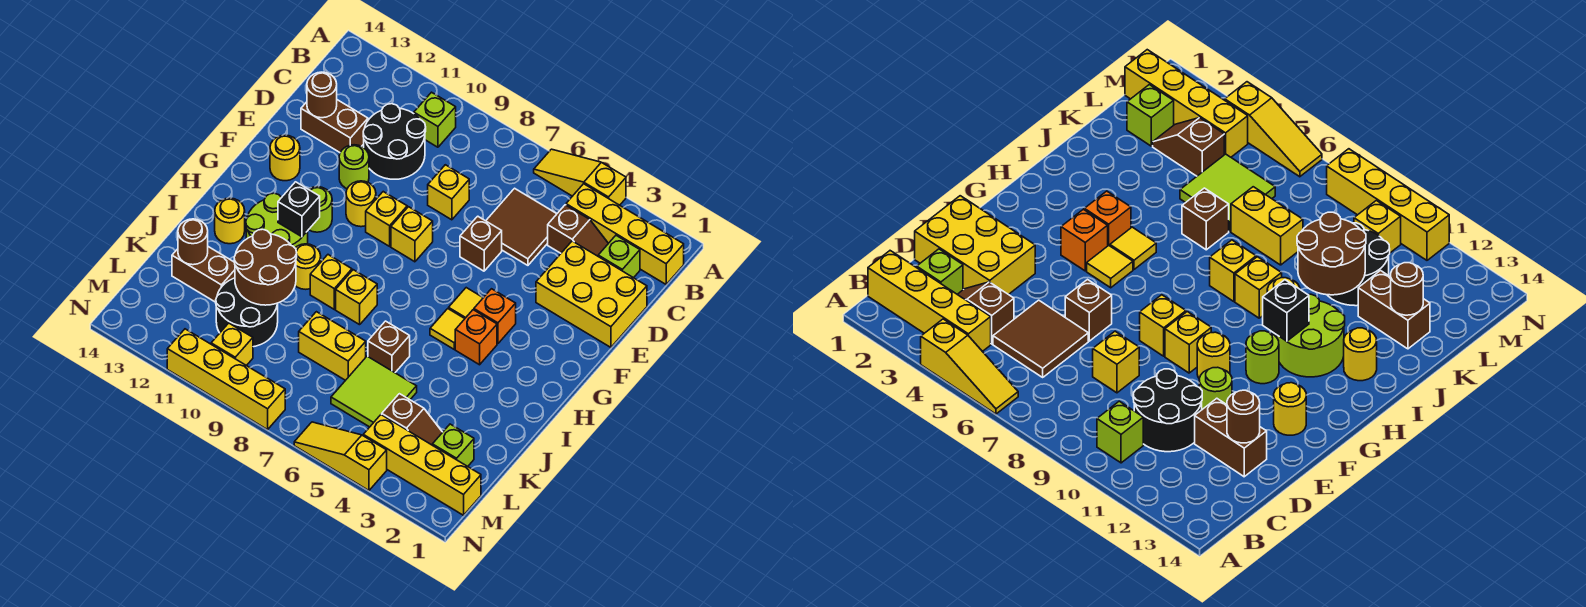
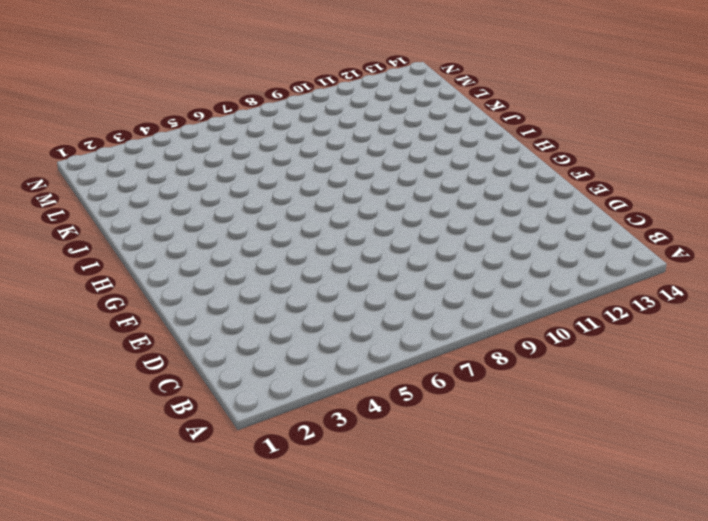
none -> yellow 1x3 slope [534,149,626,205]
none -> yellow 1x4 brick [566,184,684,284]
none -> lime 1x1 brick [414,92,456,147]
none -> lime 1x1 brick [598,235,640,278]

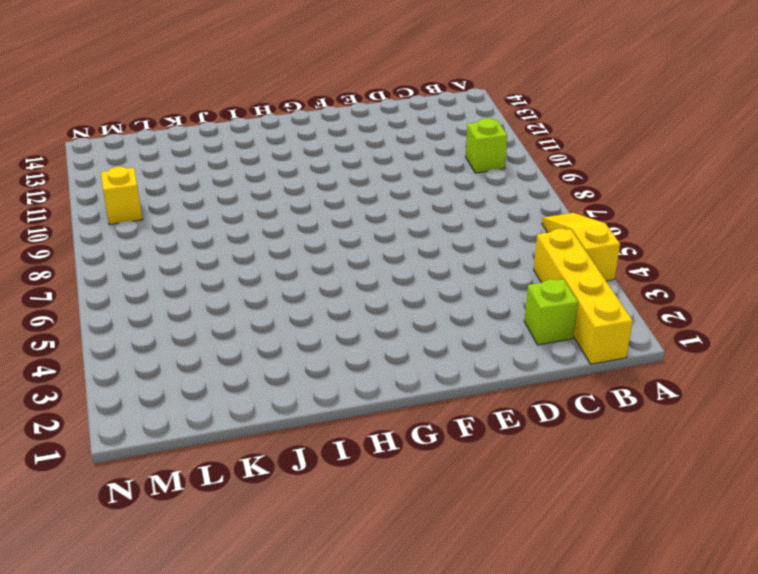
none -> brown 1x2 slope [548,205,608,256]
none -> brown 2x2 tile [486,188,556,265]
none -> black 2x2 round brick [363,104,426,179]
none -> yellow 2x3 brick [536,241,647,347]

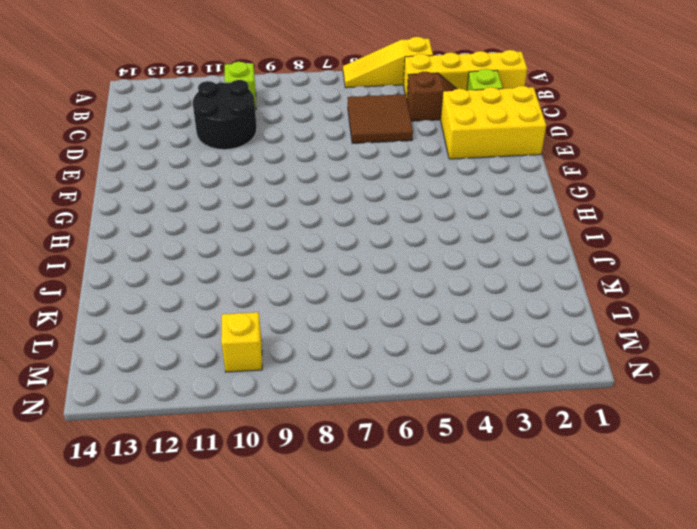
none -> yellow 1x1 brick [428,165,469,220]
none -> brown 1x2 brick [301,100,368,152]
none -> brown 1x1 brick [460,216,502,271]
none -> lime 1x1 round brick [339,145,369,188]

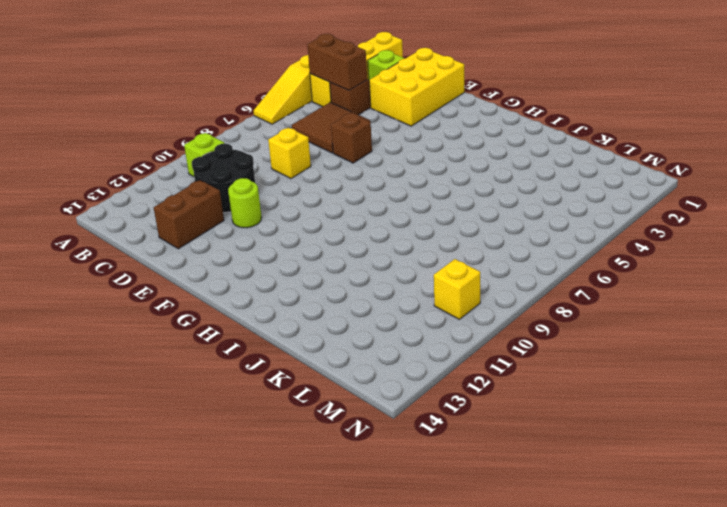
brown 1x2 brick [307,34,367,90] -> brown 1x2 brick turned to [172,247,235,302]
none -> yellow 1x1 brick [391,207,433,262]
none -> yellow 1x1 brick [366,192,407,246]
none -> yellow 1x1 round brick [346,181,376,227]
none -> yellow 1x1 round brick [270,135,300,181]

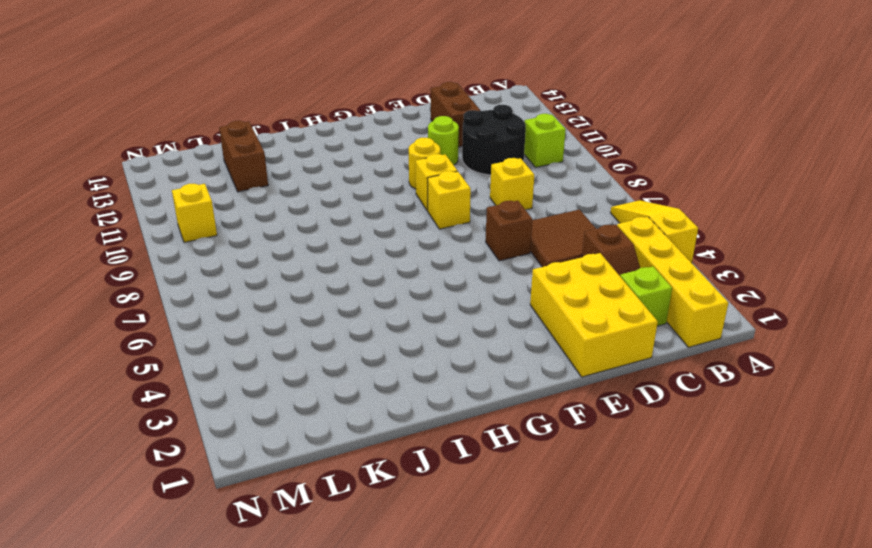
none -> yellow 1x1 round brick [270,135,300,181]
none -> orange 1x1 brick [474,289,516,344]
none -> yellow 1x1 tile [449,288,483,318]
none -> lime 1x1 round brick [309,187,332,232]

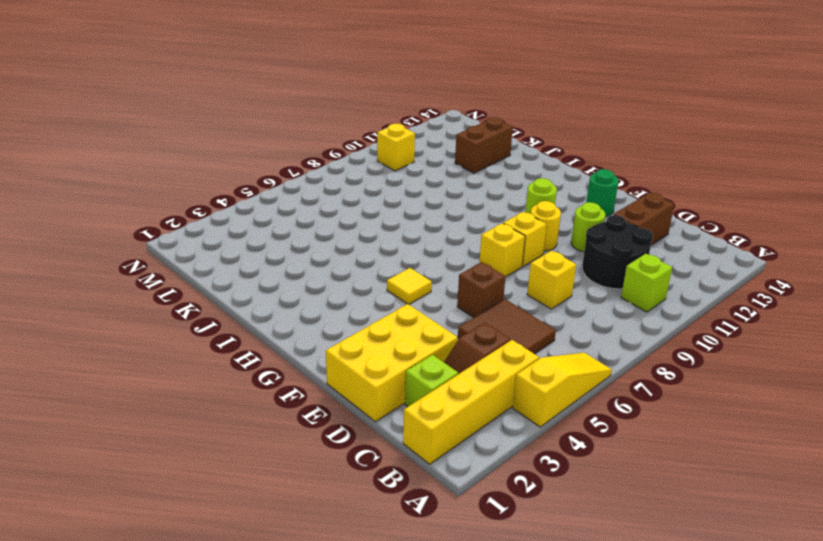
green 1x1 round brick [586,169,618,217] -> yellow 1x1 round brick [270,135,300,181]
none -> orange 1x1 brick [474,289,516,344]
none -> orange 1x1 brick [455,310,497,365]
none -> yellow 1x1 tile [430,309,465,349]
none -> lime 2x2 round brick [246,193,308,248]

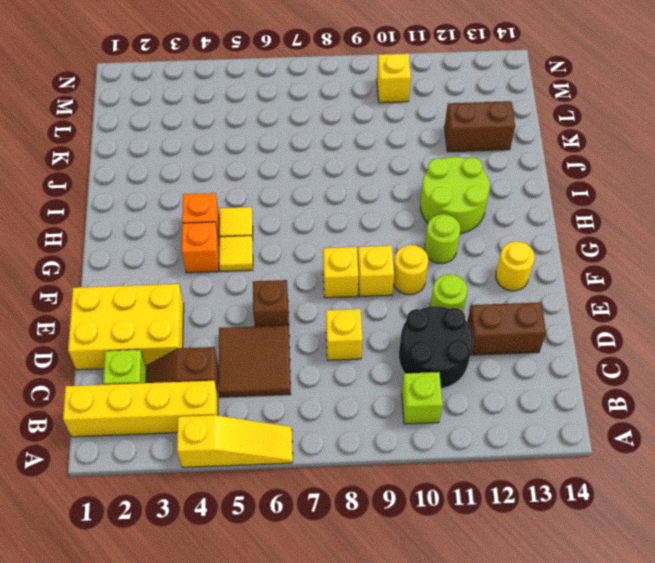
none -> yellow 1x1 brick [336,270,377,325]
none -> yellow 1x1 brick [310,255,352,309]
none -> yellow 1x1 round brick [295,244,321,289]
none -> yellow 1x1 round brick [215,198,245,244]

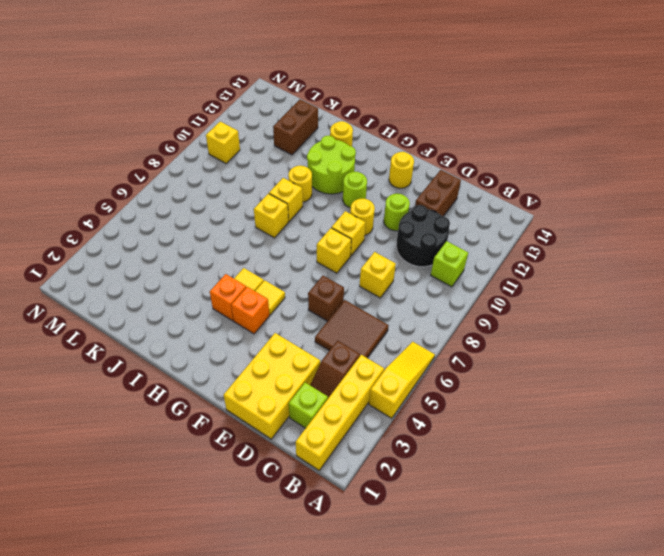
none -> brown 1x1 brick [368,321,410,373]
none -> lime 2x2 tile [331,356,417,427]
none -> yellow 1x2 brick [299,312,366,380]
none -> black 2x2 round brick [216,278,278,347]

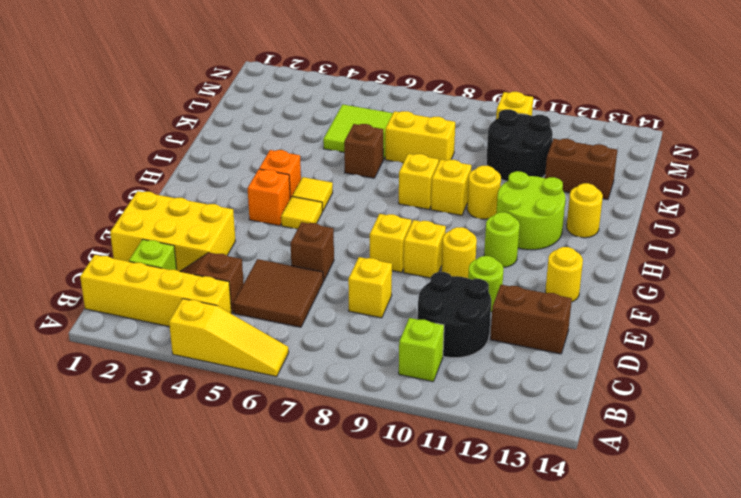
none -> lime 1x1 brick [432,424,474,466]
none -> brown 1x2 slope [382,394,442,445]
none -> yellow 1x4 brick [363,415,481,515]
none -> yellow 1x3 slope [294,422,387,490]

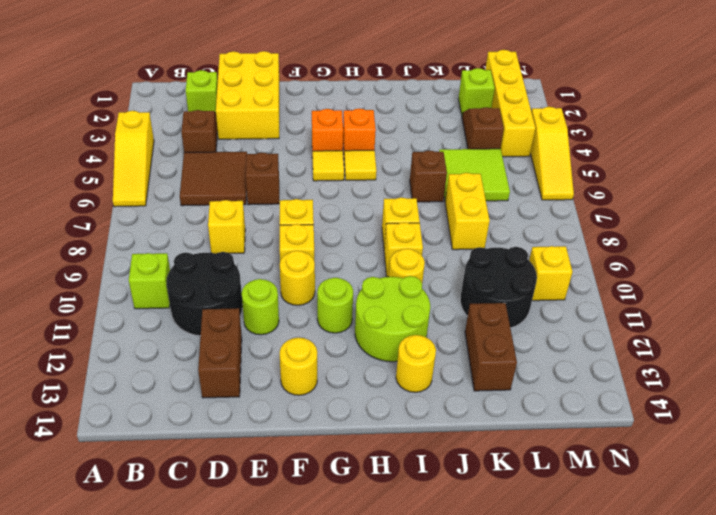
none -> yellow 1x4 brick [566,184,684,284]
none -> yellow 1x4 brick [167,329,285,430]
none -> brown 1x1 round brick [307,72,337,118]
none -> black 1x1 brick [278,182,320,237]

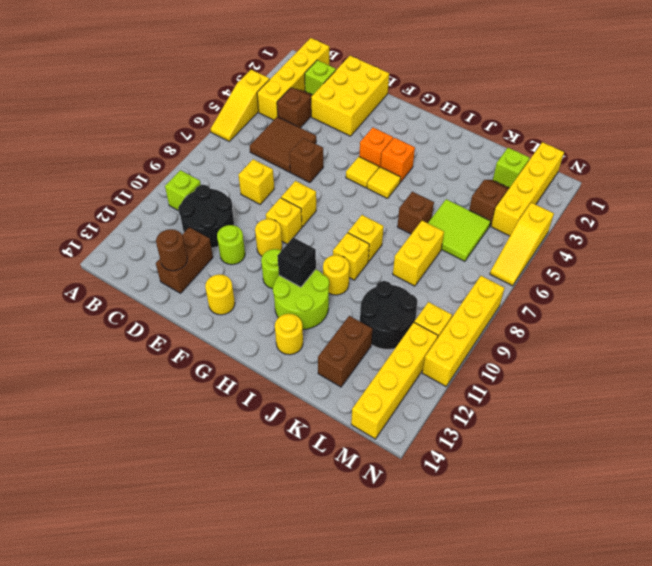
yellow 1x4 brick [351,323,438,439] -> none
none -> brown 2x2 round brick [234,229,297,305]
none -> brown 1x1 round brick [178,219,208,265]

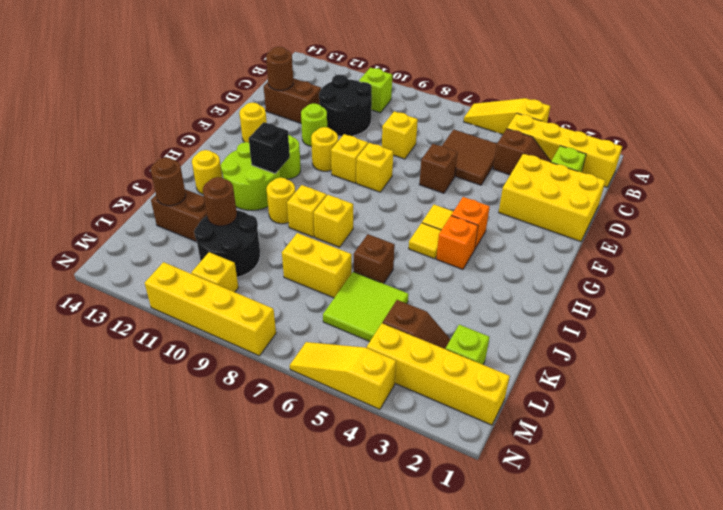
brown 1x1 round brick [203,177,237,226] -> brown 2x2 round brick [234,229,297,305]

